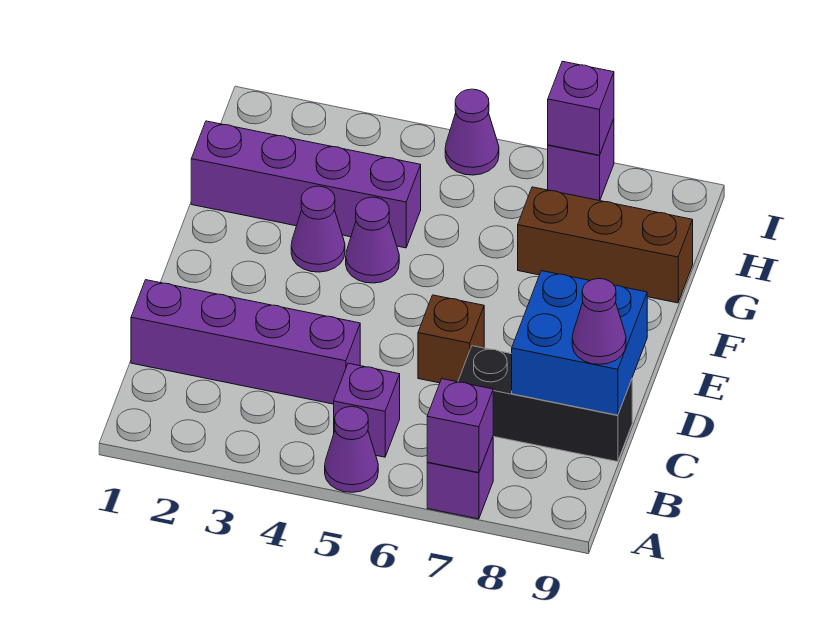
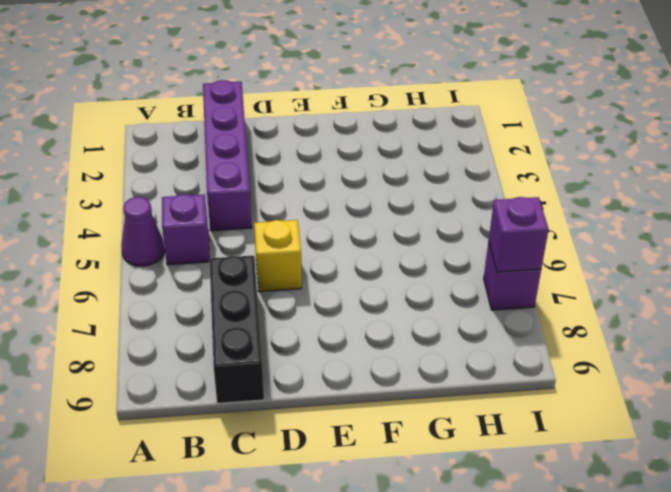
yellow 1x1 brick [254,220,302,291] -> brown 1x1 brick [418,295,484,383]
none -> purple 1x1 brick [427,437,493,519]
none -> purple 1x1 cone [291,186,345,272]
none -> purple 1x1 cone [346,197,399,283]

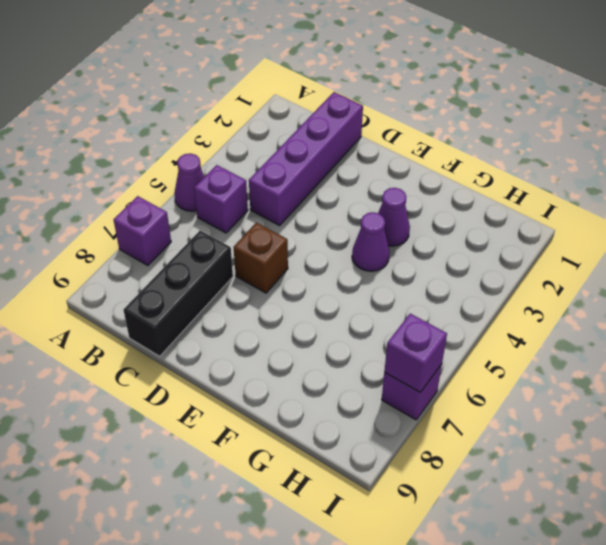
none -> purple 1x4 brick [191,121,421,248]
none -> brown 1x3 brick [518,187,693,303]
none -> purple 1x1 cone [445,89,499,175]

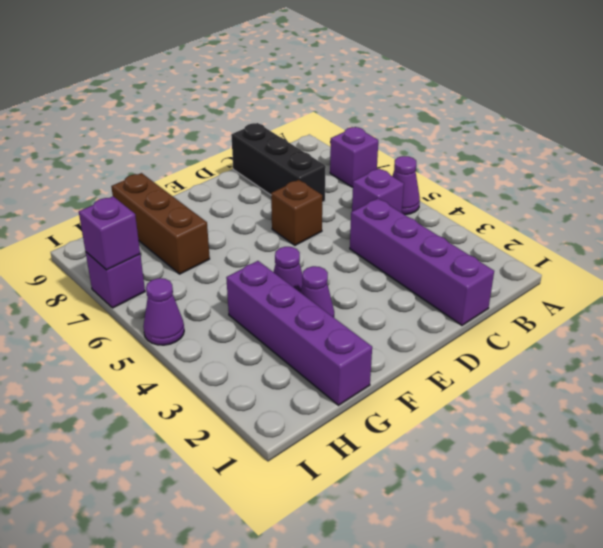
none -> purple 1x1 brick [427,379,493,473]
none -> blue 2x2 brick [512,271,647,415]
none -> purple 1x1 cone [572,279,626,364]

